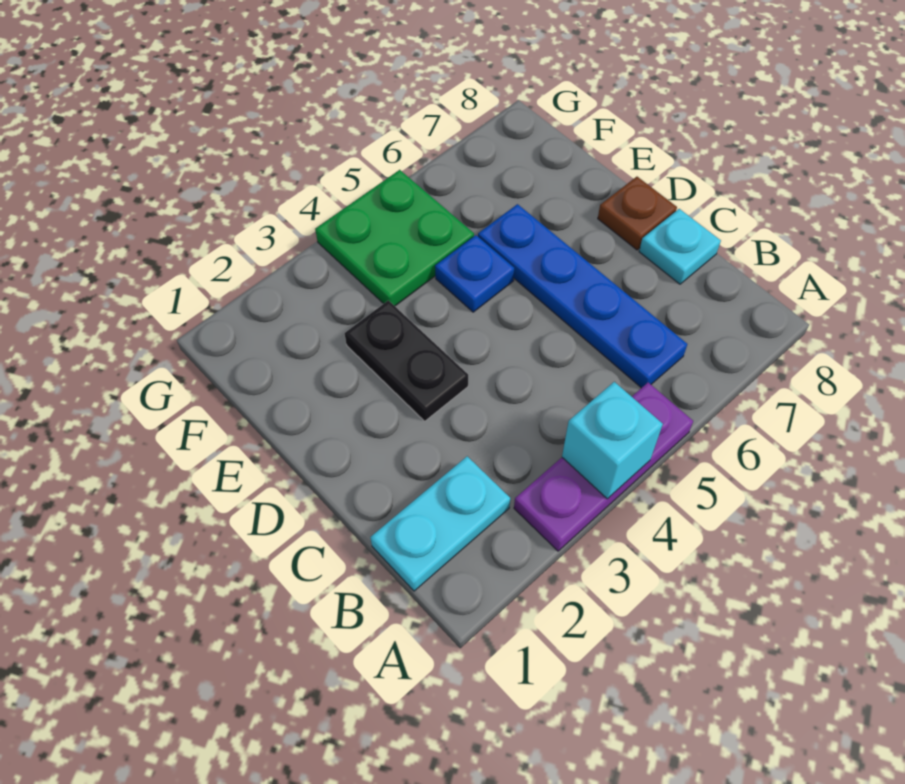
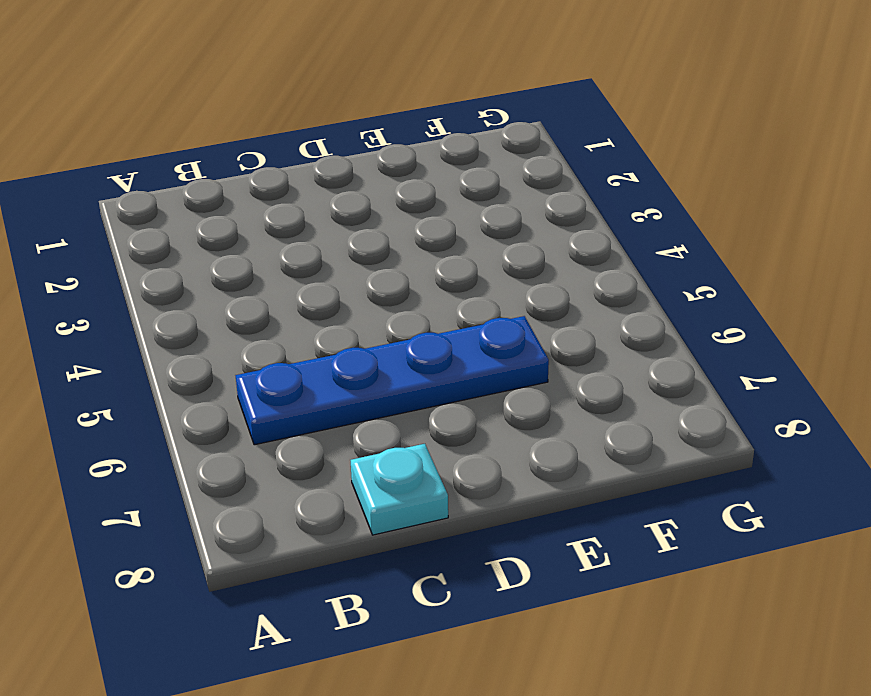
none -> purple 1x3 plate [514,383,693,551]
none -> cyan 1x2 plate [370,456,510,591]

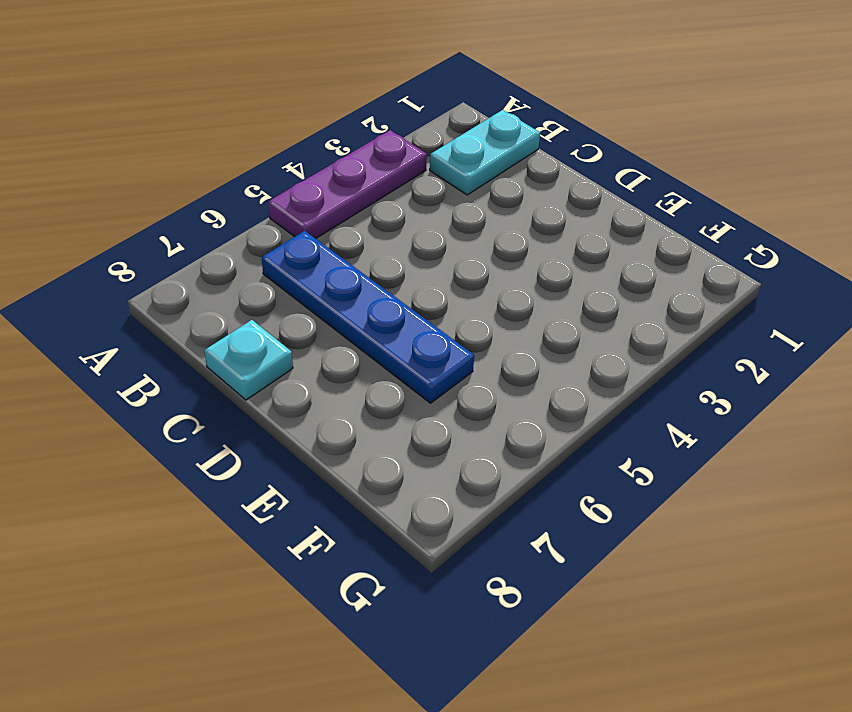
none -> black 1x2 plate [345,300,468,421]
none -> brown 1x1 plate [598,177,677,250]

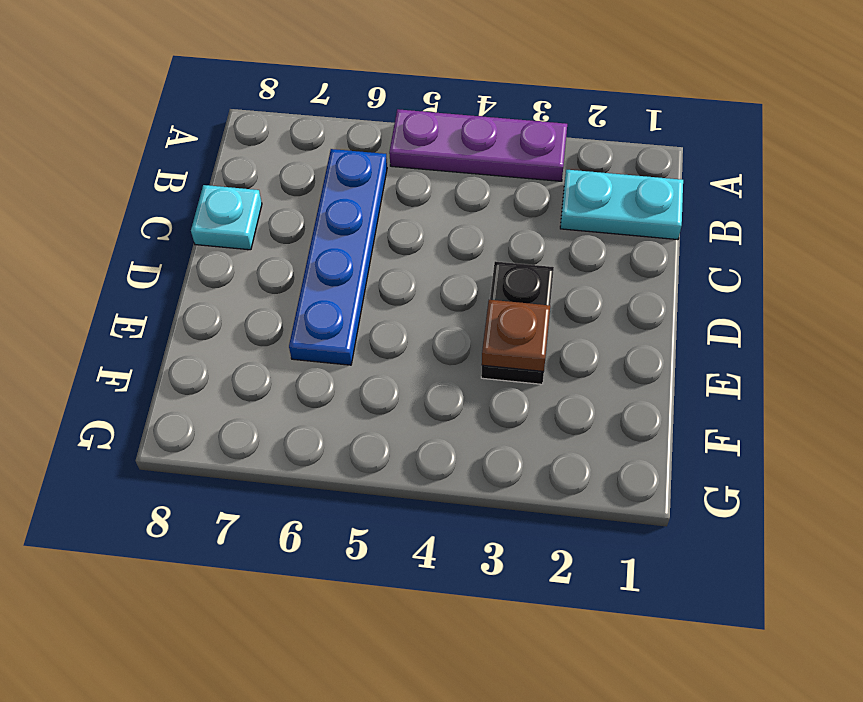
brown 1x1 plate [482,300,550,371] -> brown 1x1 plate moved to [598,177,677,250]
none -> blue 1x1 plate [435,235,514,312]
none -> green 2x2 plate [315,170,474,306]

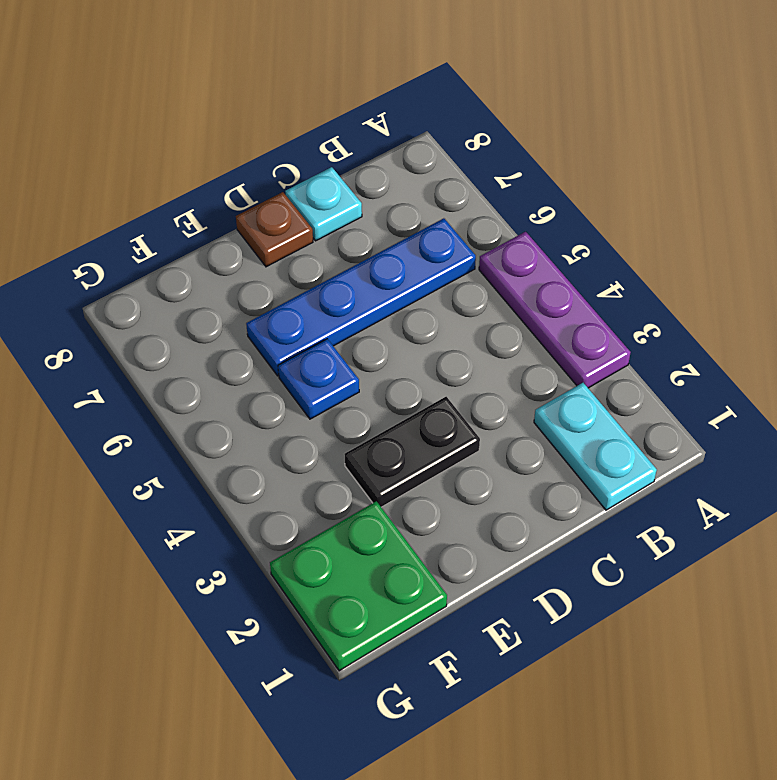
green 2x2 plate [270,501,447,671] -> green 2x2 plate moved to [315,170,474,306]
none -> cyan 1x1 brick [562,382,663,499]

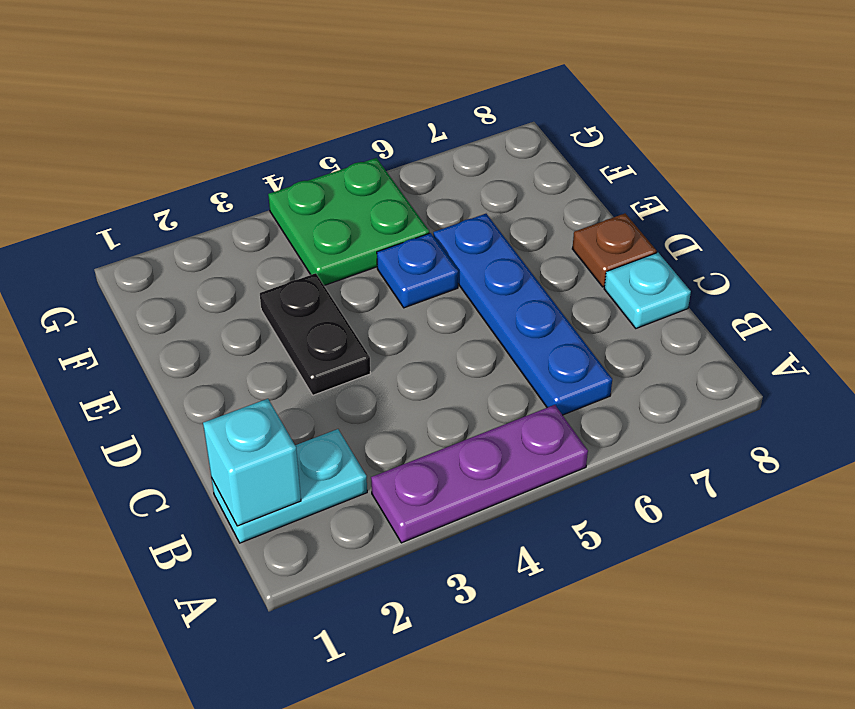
cyan 1x1 brick [203,399,301,526] -> cyan 1x1 brick moved to [562,382,663,499]

